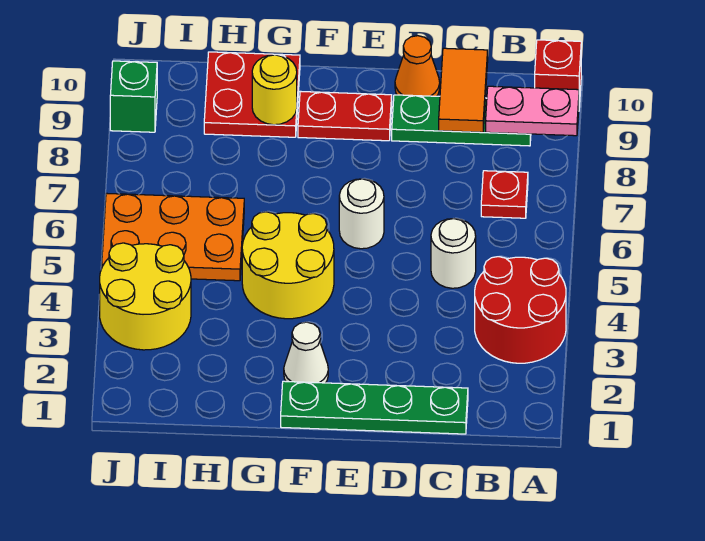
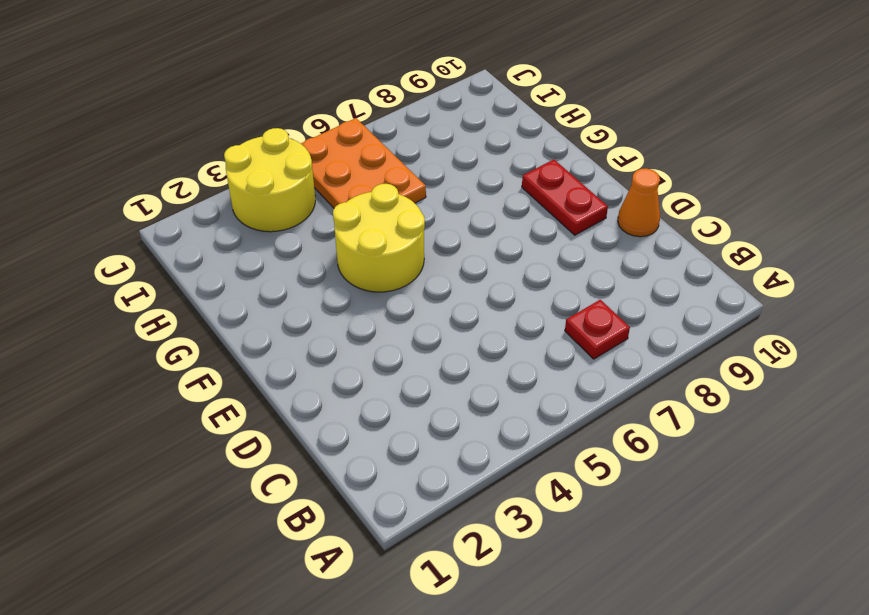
none -> red 2x2 round brick [475,257,566,363]
none -> red 1x1 brick [535,40,581,107]
none -> green 1x3 plate [392,95,531,146]

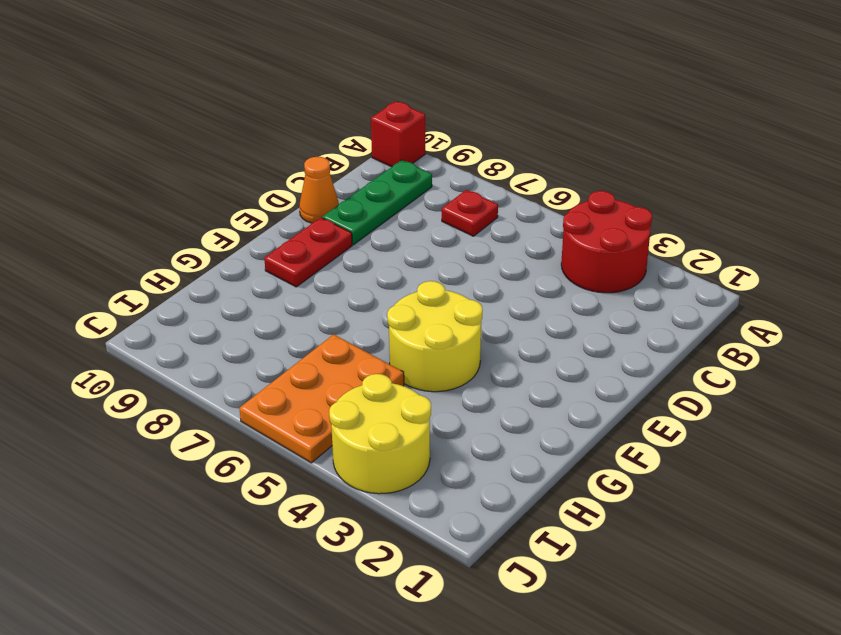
none -> green 1x4 plate [281,381,468,434]
none -> white 1x1 round brick [431,218,476,288]
none -> white 1x1 round brick [339,179,384,249]

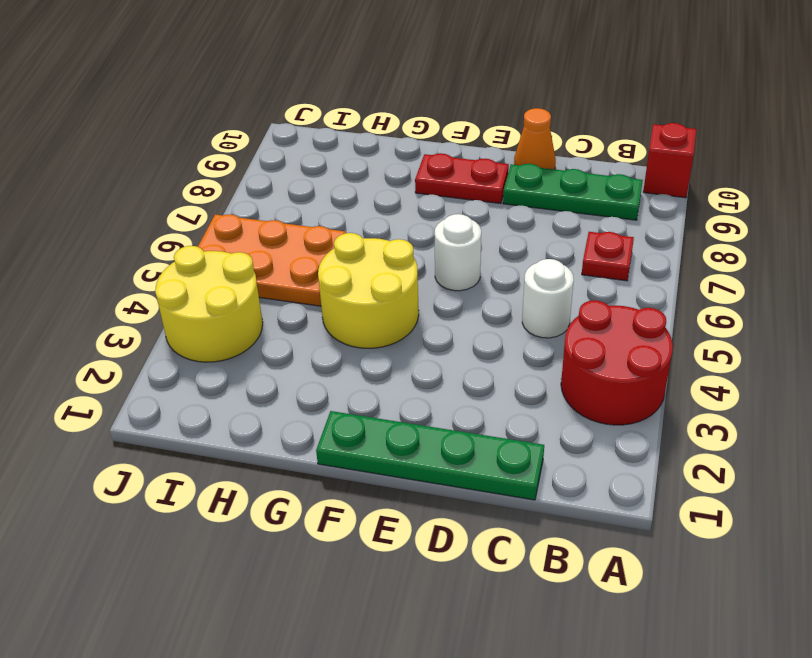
none -> white 1x1 cone [284,322,328,383]
none -> red 2x2 plate [204,52,300,137]
none -> green 1x1 brick [110,61,157,132]

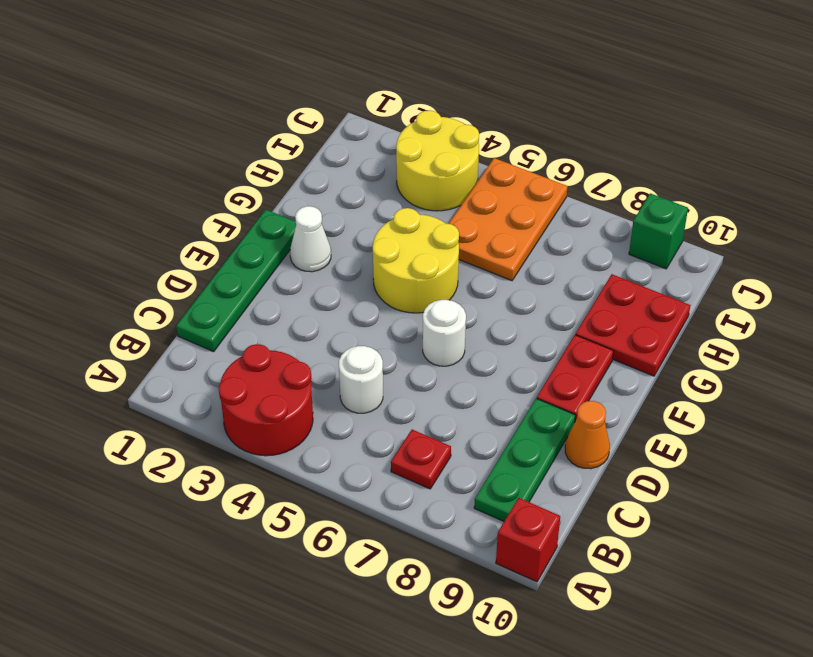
none -> pink 1x2 plate [486,86,579,136]
none -> orange 1x2 tile [439,48,488,132]
none -> yellow 1x1 round brick [252,55,297,125]

